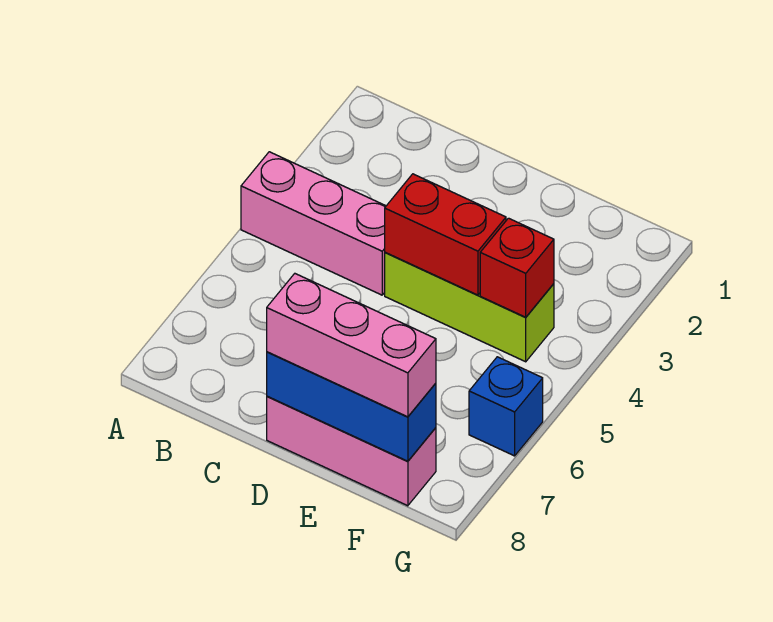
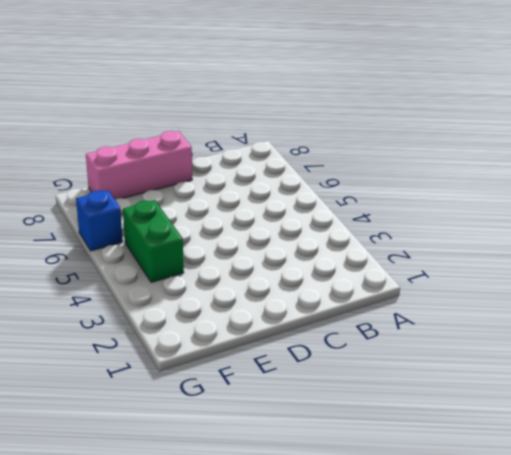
green 1x2 brick [123,200,184,282] -> lime 1x3 brick [385,252,554,362]
none -> pink 1x3 brick [241,152,386,295]
none -> red 1x2 brick [385,174,506,295]

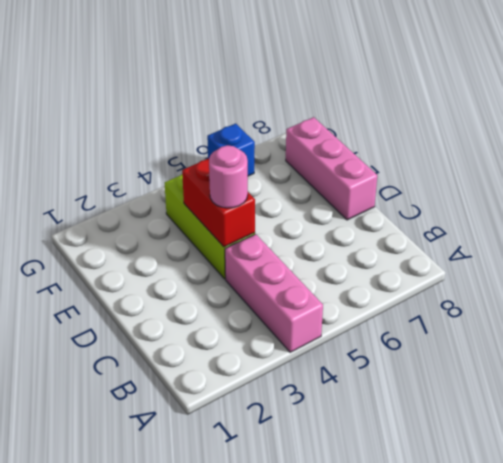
pink 1x1 round brick [209,145,248,208] -> none
none -> blue 1x3 brick [267,352,436,461]
none -> red 1x1 brick [480,218,554,317]

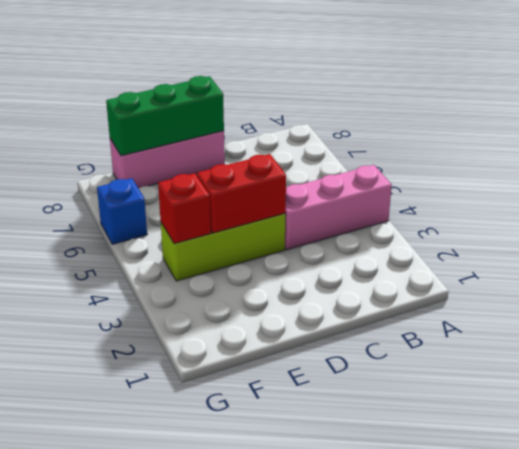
green 1x3 brick [106,76,224,156] -> blue 1x3 brick [267,352,436,461]
none -> pink 1x3 brick [267,274,436,417]

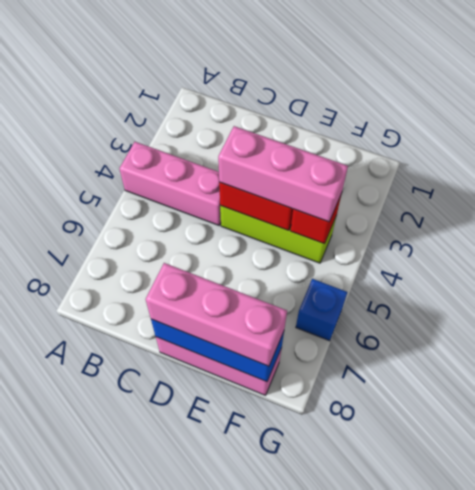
pink 1x3 brick [218,126,348,222] -> none

